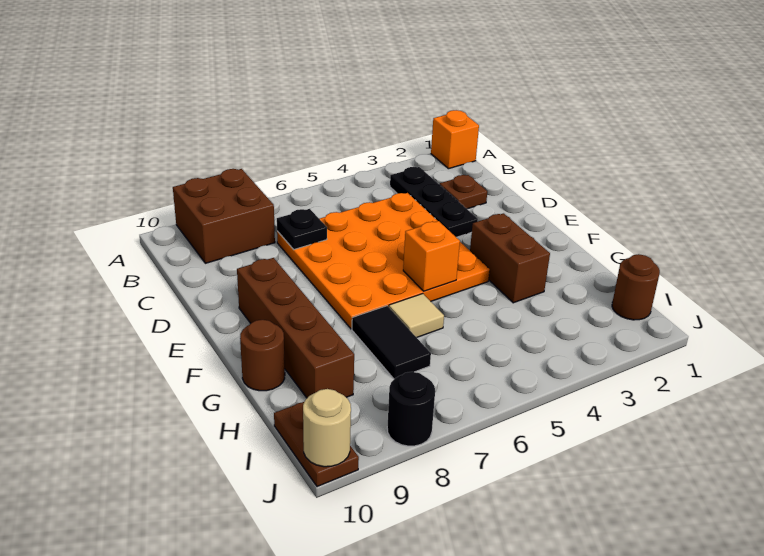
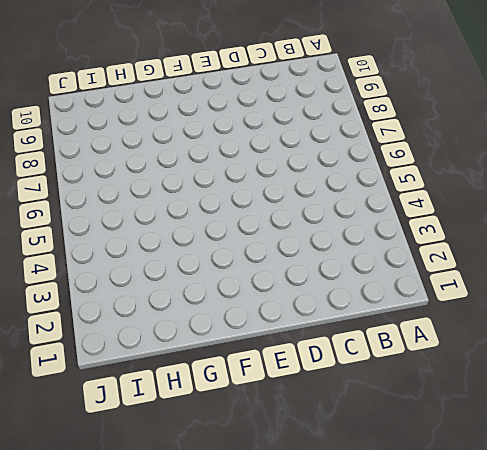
none -> orange 1x1 brick [431,110,479,169]
none -> brown 2x2 brick [173,169,275,263]
none -> black 1x3 plate [390,167,478,237]

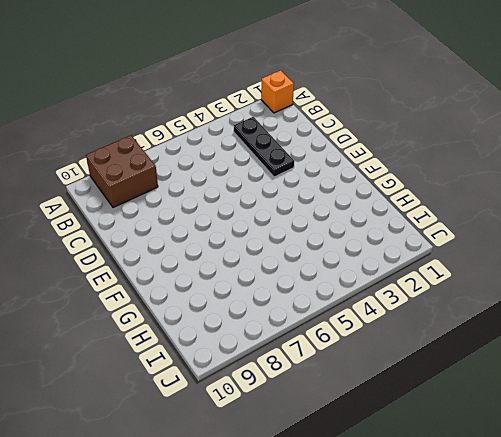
none -> brown 1x1 plate [440,175,487,209]
none -> orange 4x4 plate [277,193,490,329]
none -> brown 1x4 brick [237,258,354,398]

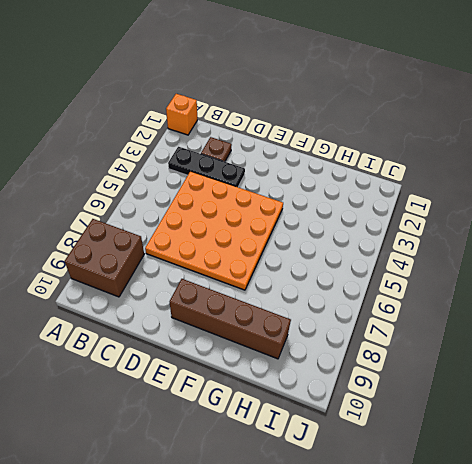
none -> brown 1x2 brick [470,213,550,303]
none -> tan 1x1 tile [389,294,444,337]
none -> black 1x2 tile [352,306,431,379]

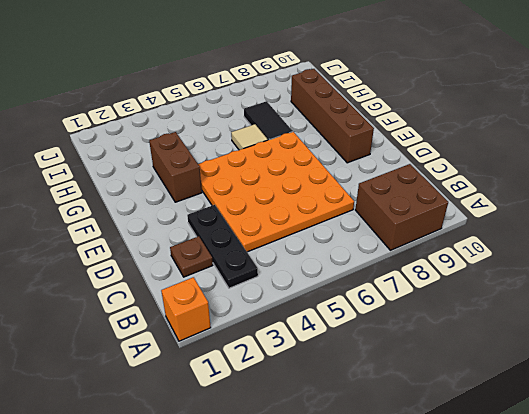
none -> brown 1x1 round brick [240,320,285,391]
none -> brown 1x1 round brick [612,254,660,320]
none -> brown 1x2 plate [274,402,359,487]

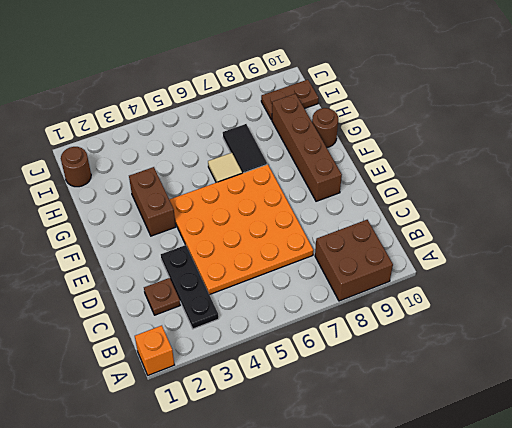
brown 1x2 plate [261,80,319,120] -> brown 1x2 plate turned to [274,402,359,487]
none -> black 1x1 round brick [387,372,435,446]
none -> black 1x1 plate [277,209,327,249]
none -> orange 1x1 brick [403,221,460,291]

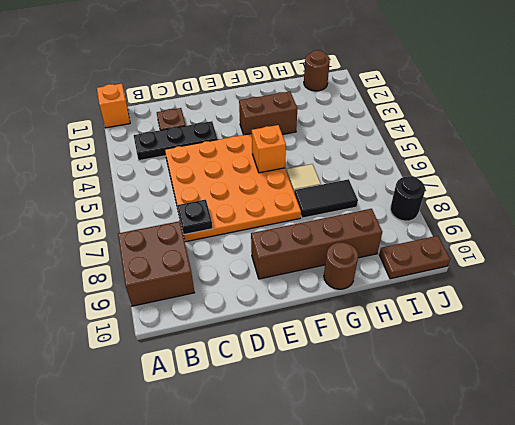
none -> tan 1x1 round brick [303,389,351,467]

